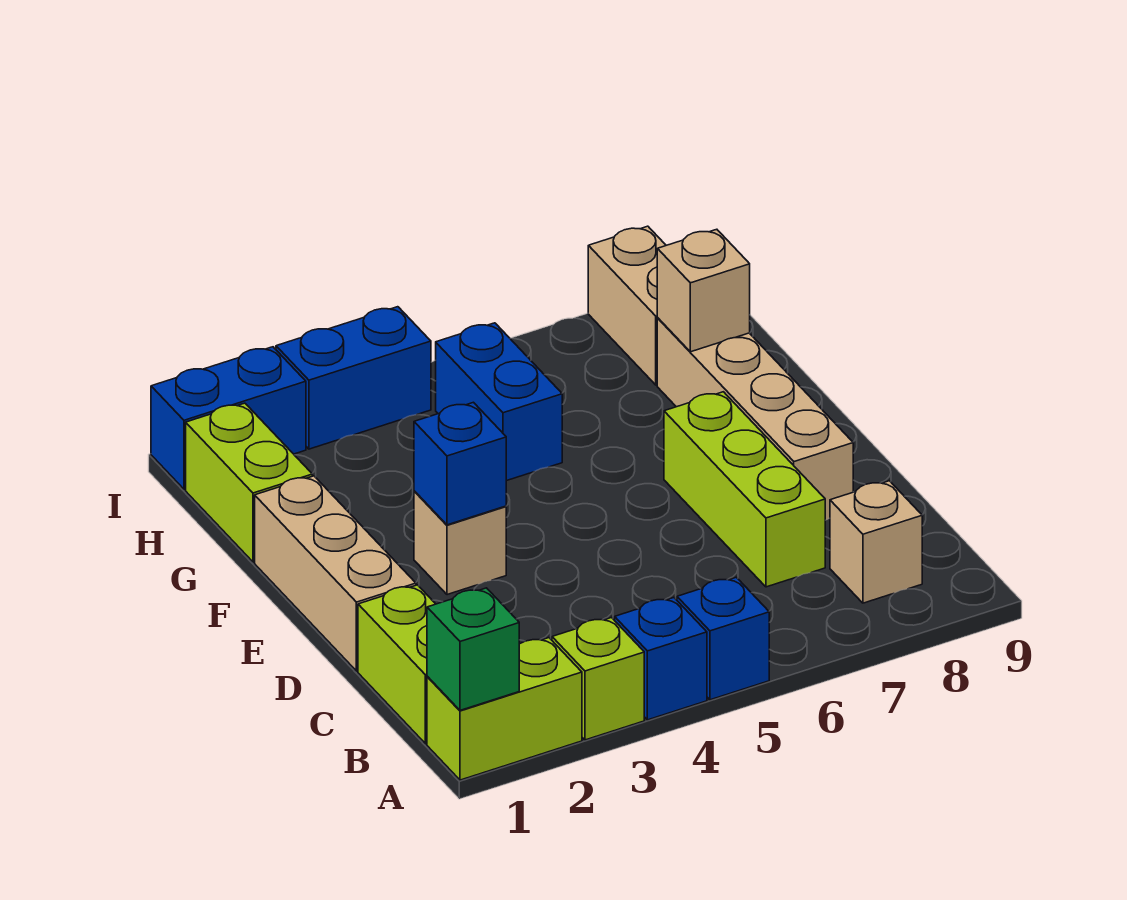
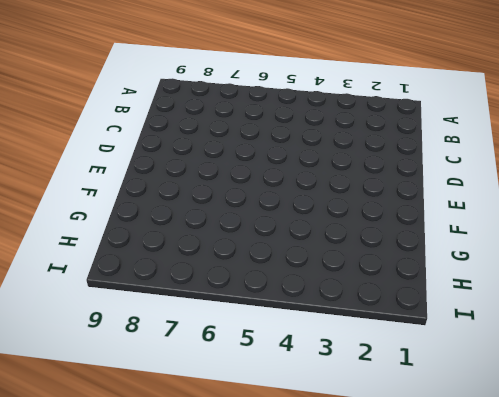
none -> lime 1x2 brick [427,638,582,780]
none -> lime 1x1 brick [552,618,644,740]
none -> blue 1x1 brick [615,598,707,720]

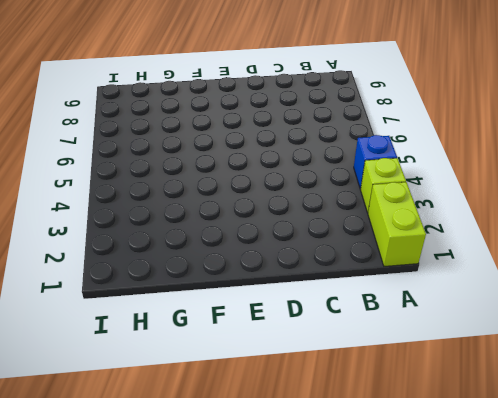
none -> blue 1x1 brick [677,577,769,700]
none -> lime 1x2 brick [358,585,435,744]
none -> tan 1x1 brick [830,481,922,603]

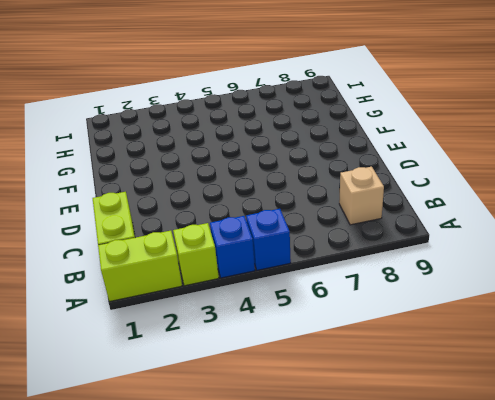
none -> lime 1x3 brick [664,392,825,587]
none -> tan 1x3 brick [255,476,416,671]
none -> tan 1x4 brick [657,318,853,520]

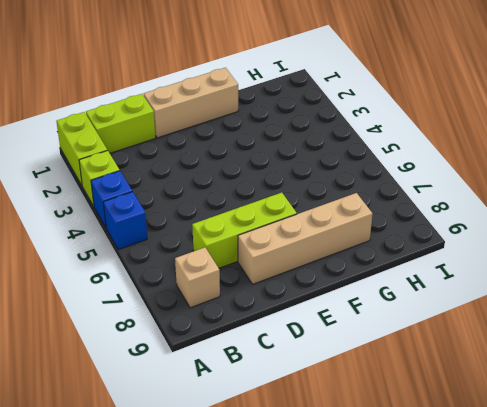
none -> tan 1x1 brick [414,491,506,595]
none -> lime 1x2 brick [186,403,312,562]
none -> blue 1x2 brick [436,323,562,481]

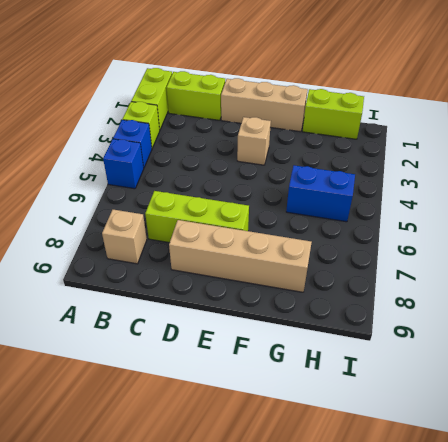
none -> tan 1x2 brick [588,226,666,385]
none -> blue 1x2 brick [151,347,306,489]
none -> blue 1x2 brick [276,307,431,449]

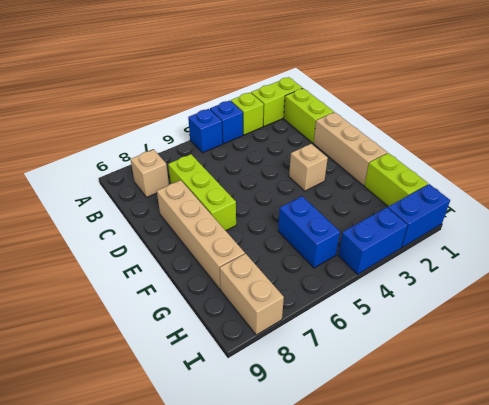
none -> green 1x1 brick [427,588,519,710]
none -> blue 1x1 brick [414,402,506,525]
none -> tan 1x1 brick [657,229,750,352]

